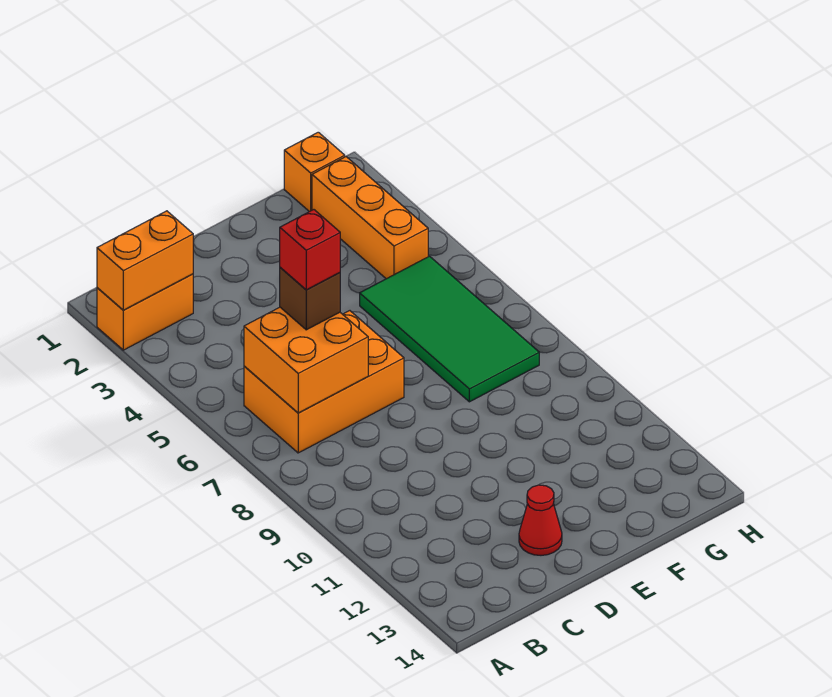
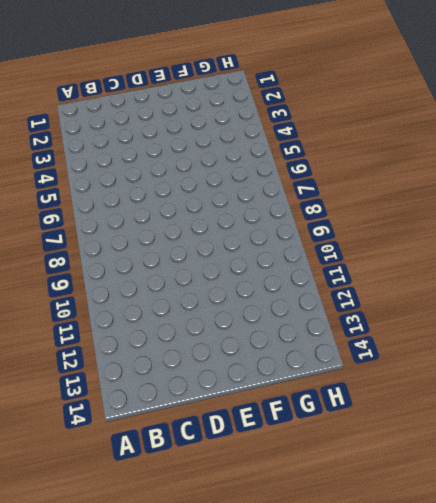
none -> orange 1x2 brick [97,274,193,350]
none -> orange 2x3 brick [244,311,404,453]

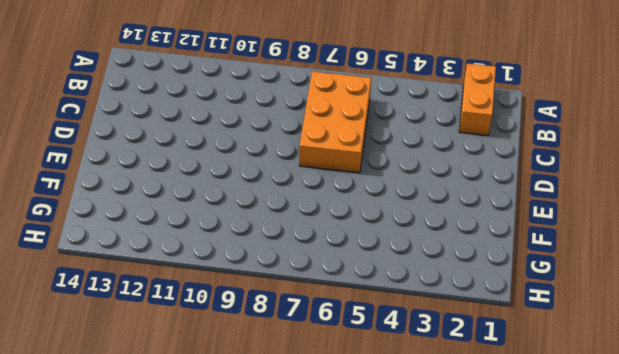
none -> red 1x1 cone [519,485,562,555]
none -> green 2x4 tile [360,256,539,402]

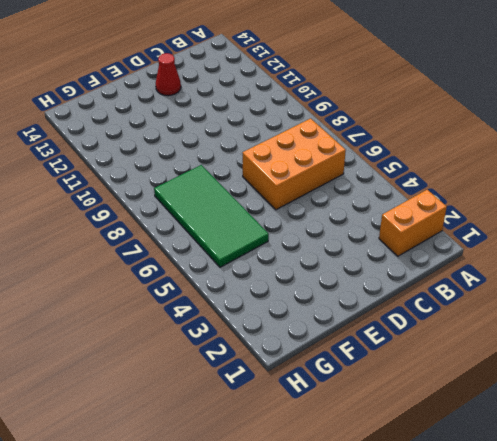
none -> orange 1x1 brick [284,132,345,212]
none -> orange 1x3 brick [312,157,428,279]

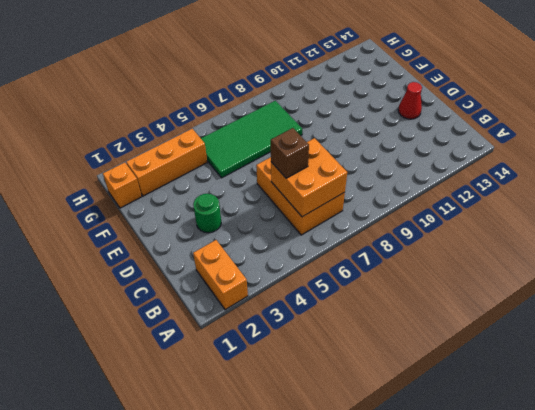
green 1x1 round brick [193,194,221,233] -> none
none -> orange 1x2 brick [97,211,193,310]
none -> red 1x1 brick [280,210,340,290]

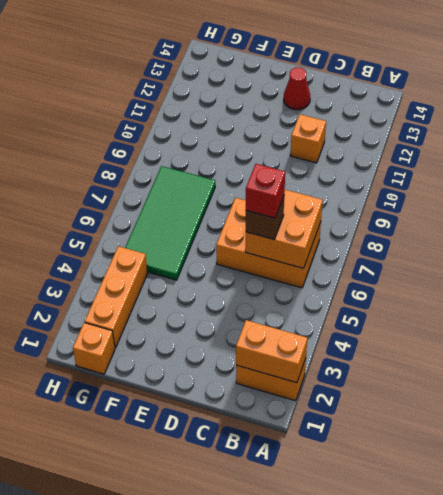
orange 1x1 brick [290,114,326,163] -> none

